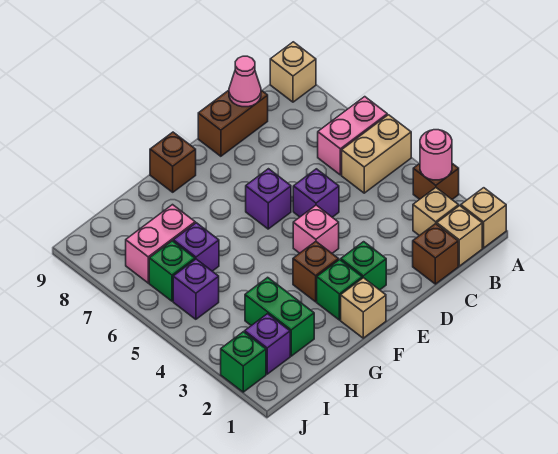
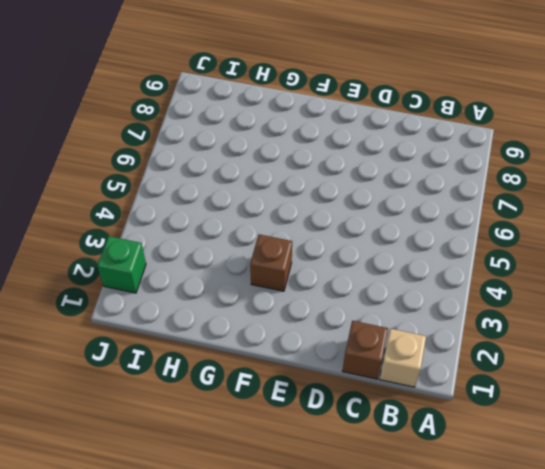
none -> tan 1x1 brick [461,188,506,248]
none -> brown 1x1 brick [413,164,459,199]
none -> tan 1x2 brick [342,115,411,193]

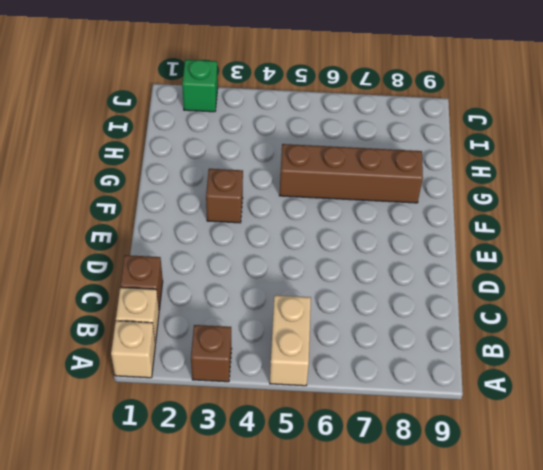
brown 1x4 brick [279,144,423,203] -> none
none -> pink 1x2 brick [318,97,387,175]
none -> tan 1x1 brick [270,42,316,102]
none -> tan 1x1 brick [413,188,459,236]

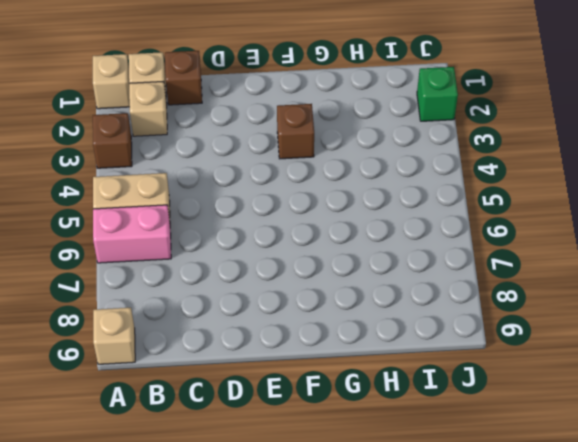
none -> brown 1x2 brick [198,90,268,156]
none -> purple 1x1 brick [293,169,339,217]
none -> green 1x1 brick [341,242,386,290]

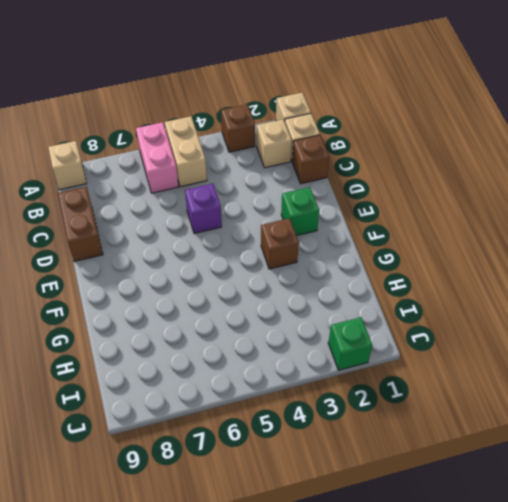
none -> pink 1x1 brick [293,205,339,253]
none -> purple 1x1 brick [246,169,291,229]
none -> tan 1x1 brick [341,278,386,338]

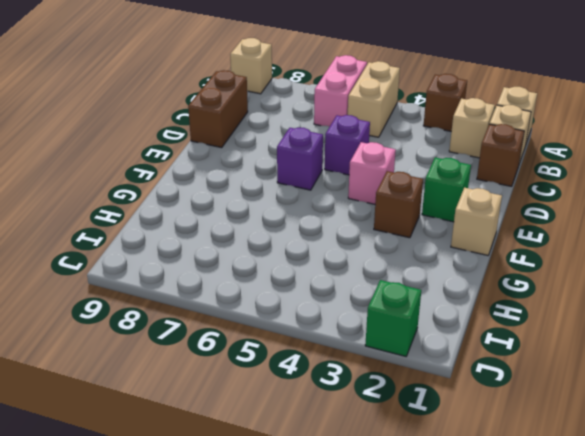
none -> green 1x1 brick [317,260,362,320]
none -> brown 1x1 brick [150,132,196,192]
none -> green 1x2 brick [245,277,314,356]

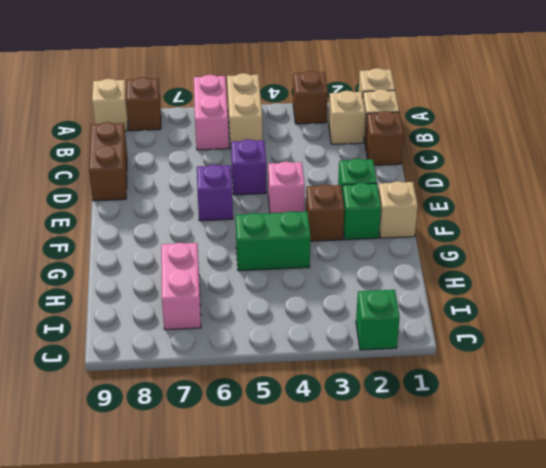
brown 1x1 brick [126,77,161,131] -> brown 1x1 brick moved to [150,132,196,192]
green 1x2 brick [236,211,311,271] -> green 1x2 brick moved to [245,277,314,356]
none -> purple 1x1 brick [173,223,219,271]
none -> purple 1x1 brick [245,314,290,374]
none -> purple 1x1 brick [173,259,219,319]

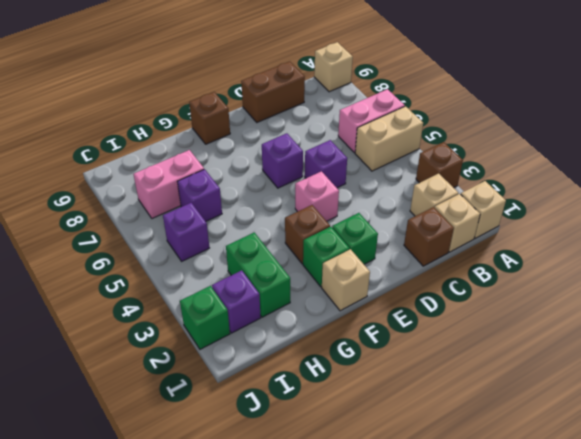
none -> green 1x1 brick [149,241,195,301]
none -> pink 1x1 round brick [420,130,452,180]
none -> pink 1x1 cone [229,56,261,107]

